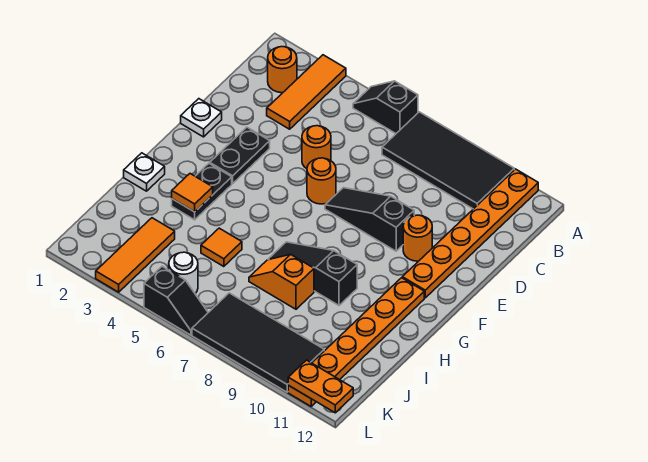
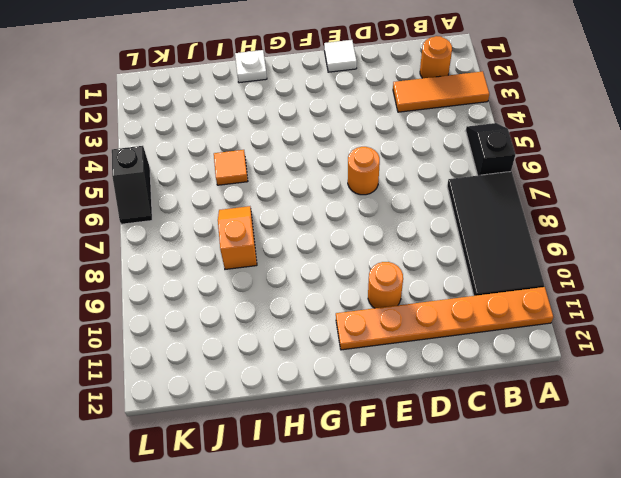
white 1x1 tile [324,40,357,72] -> white 1x1 plate [181,99,222,137]
none -> orange 1x1 round brick [302,126,331,169]
none -> black 1x2 plate [210,127,270,183]
none -> black 1x3 slope [325,188,414,251]

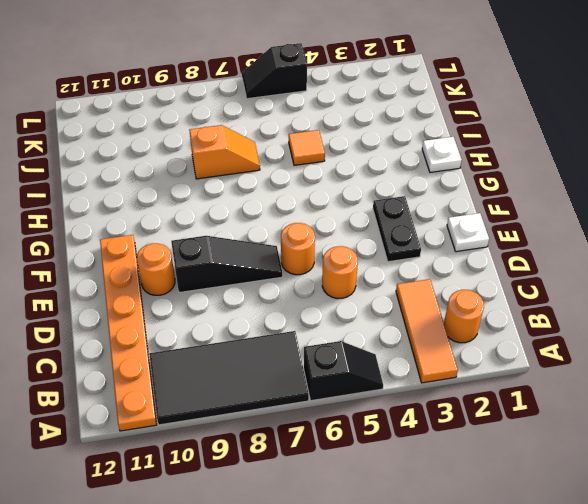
none -> black 1x2 plate [172,163,232,220]
none -> orange 1x6 plate [288,278,424,406]
none -> black 1x3 slope [268,242,357,305]

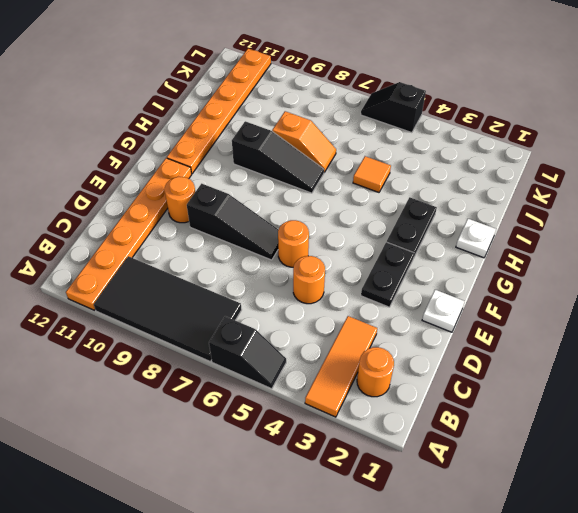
none -> orange 1x3 tile [96,218,175,292]
none -> white 1x1 round brick [169,252,198,293]
none -> black 2x4 tile [192,293,324,392]

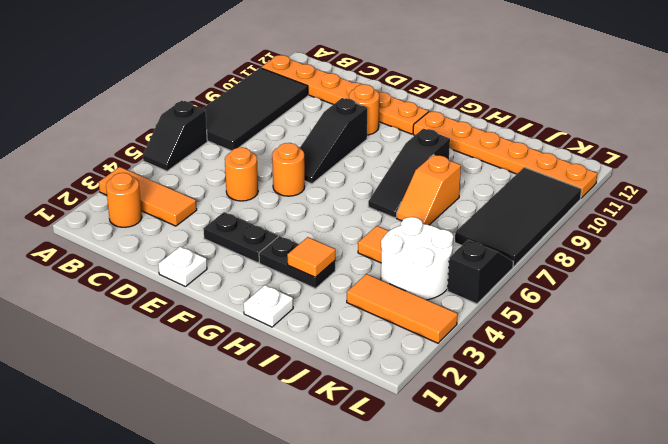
white 2x2 round brick [381,217,454,300] -> white 1x1 round brick [169,252,198,293]
none -> orange 1x2 plate [288,360,353,413]

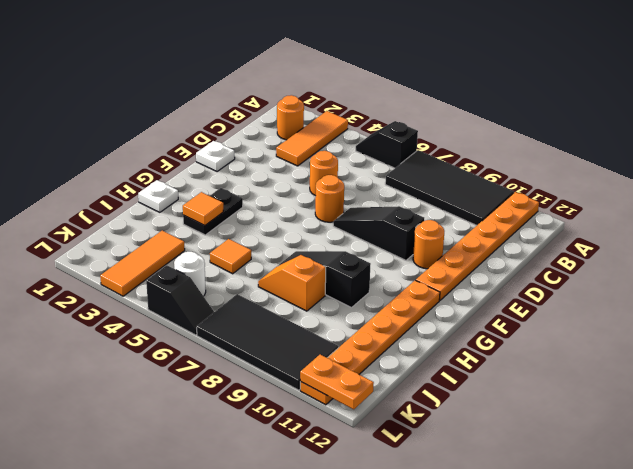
none -> black 1x2 plate [210,127,270,183]

